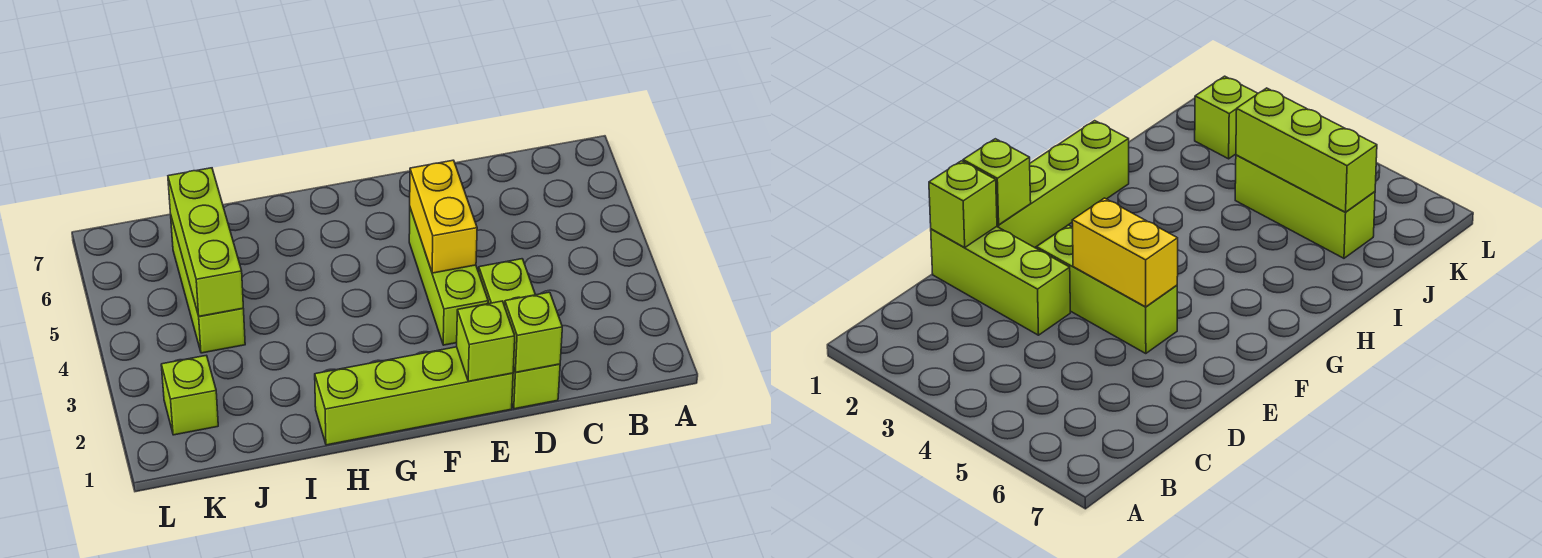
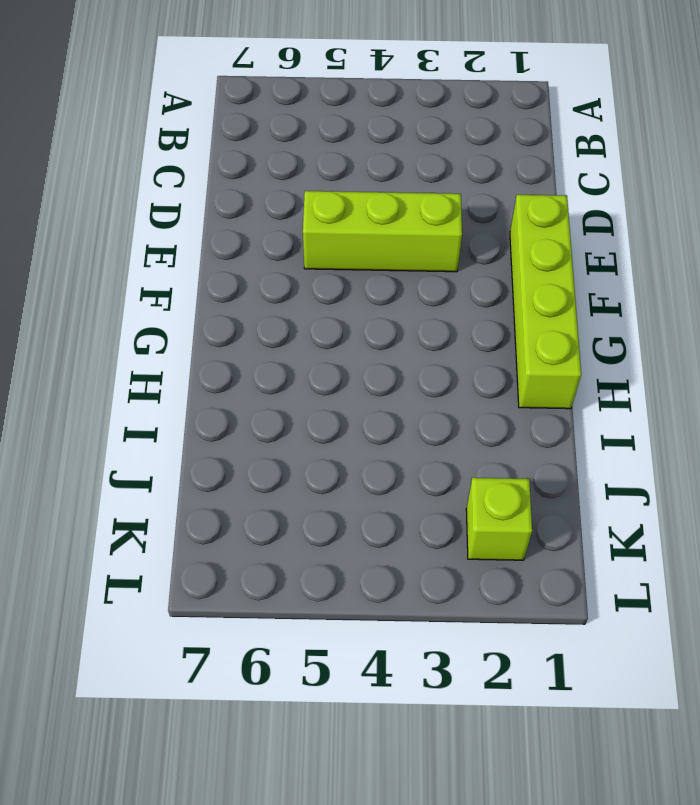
none -> lime 1x3 brick [479,259,560,409]
none -> lime 1x3 brick [171,217,245,353]

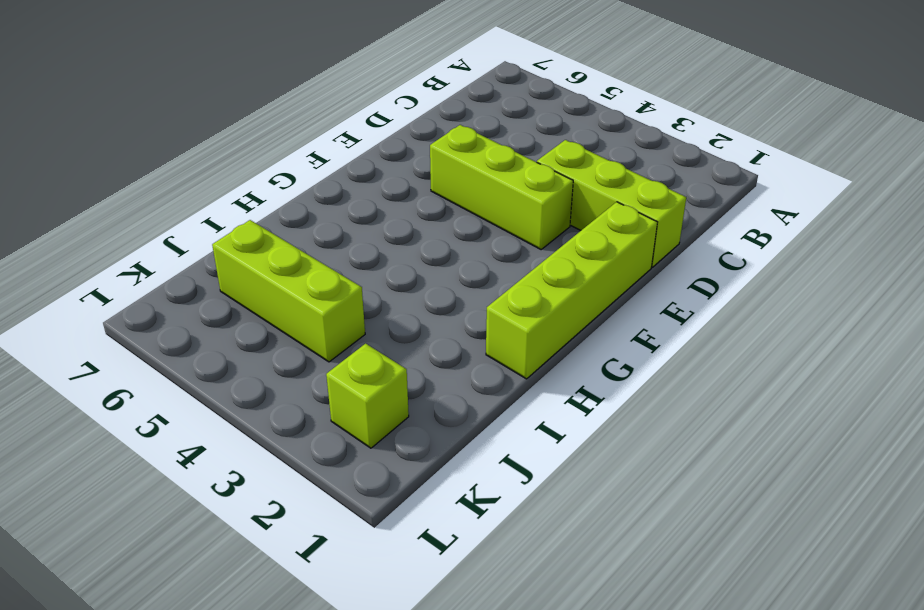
none -> lime 1x1 brick [505,292,562,373]
none -> lime 1x1 brick [457,301,515,381]

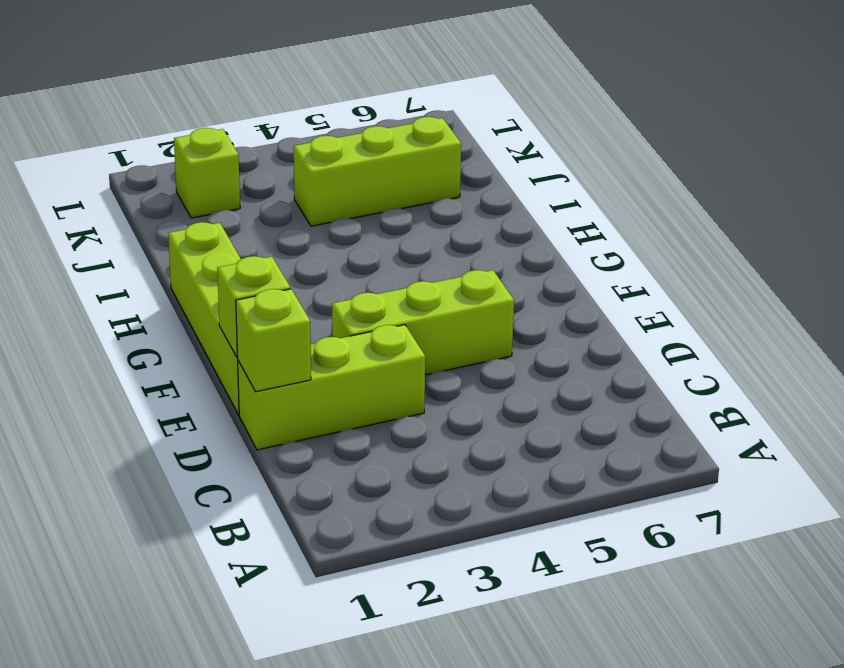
none -> yellow 1x2 brick [410,160,477,273]
none -> lime 1x3 brick [168,168,243,316]

